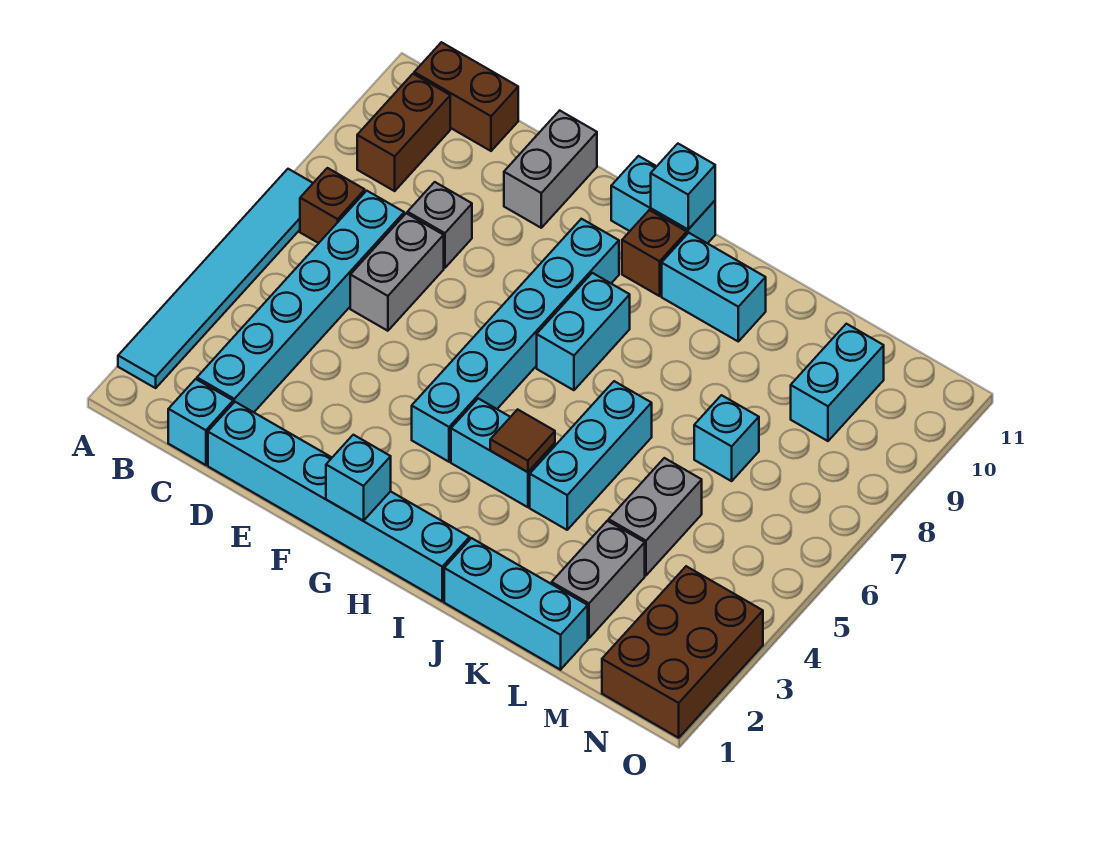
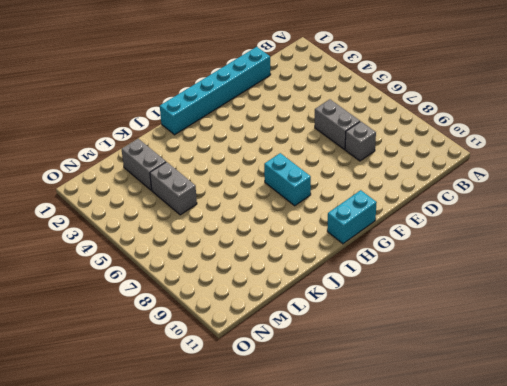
none -> cyan 1x6 tile [118,169,313,388]
none -> brown 1x1 brick [300,168,365,243]
none -> brown 1x2 brick [357,74,450,191]

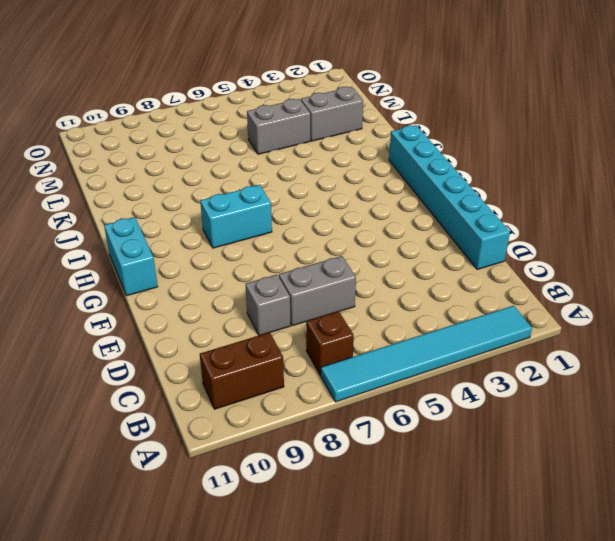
none -> brown 1x2 brick [414,42,518,151]
none -> cyan 1x1 brick [168,379,233,465]
none -> cyan 1x6 brick [197,191,404,412]

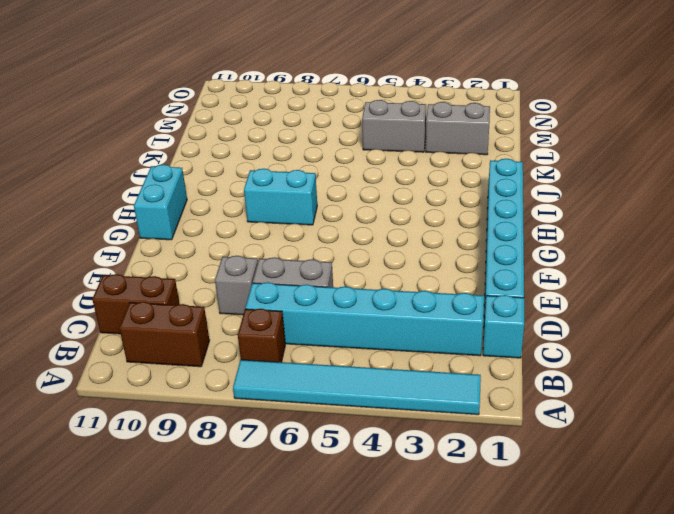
brown 1x2 brick [92,274,180,334] -> brown 1x2 brick turned to [414,42,518,151]
none -> grey 1x2 brick [504,110,597,228]
none -> cyan 1x6 brick [412,219,619,462]
none -> cyan 1x2 brick [451,399,555,507]

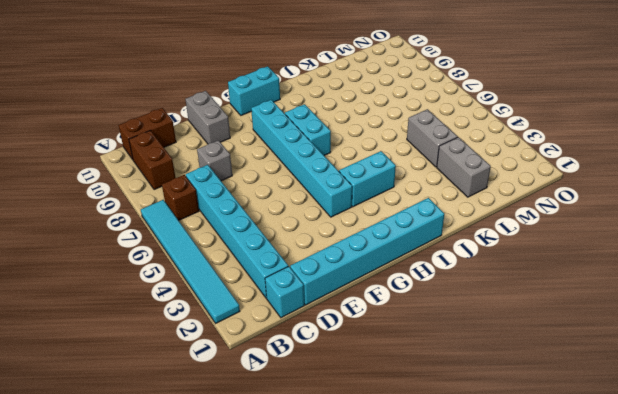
none -> grey 1x2 brick [350,213,444,331]
none -> brown 1x1 brick [622,210,687,296]
none -> cyan 1x2 brick [662,233,766,341]

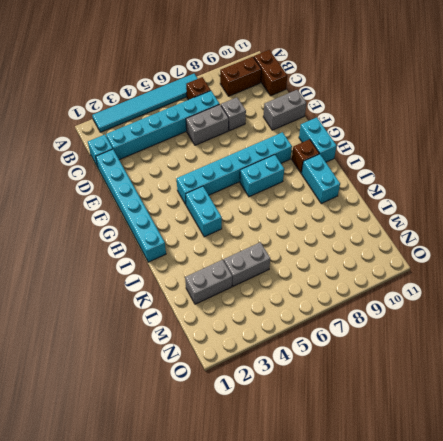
none -> cyan 1x3 brick [444,538,588,670]
none -> cyan 1x3 brick [530,381,652,530]
none -> cyan 1x1 brick [694,395,759,481]

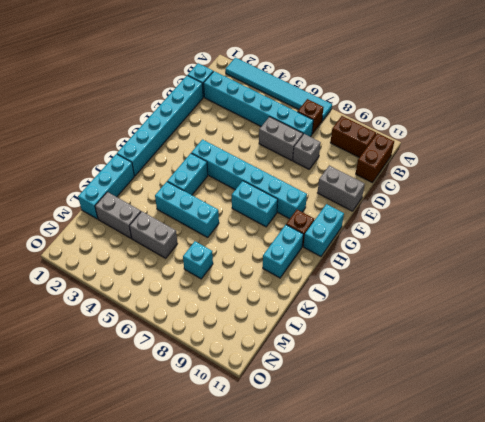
none -> cyan 1x2 brick [791,324,884,441]
none -> brown 2x3 brick [602,566,763,738]
none -> cyan 1x1 brick [326,435,391,521]

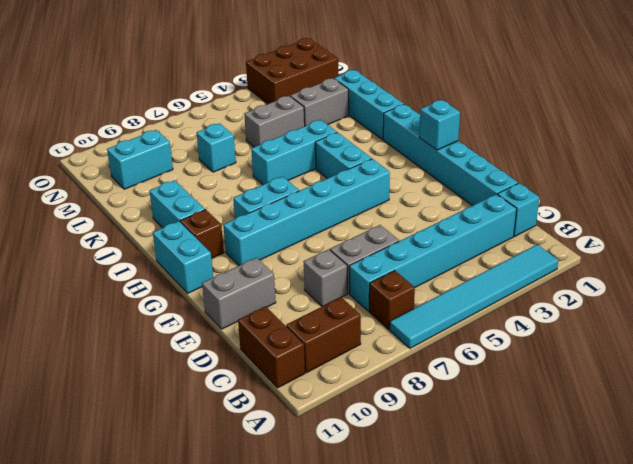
none -> cyan 1x1 brick [651,144,715,229]
none -> brown 1x1 tile [490,409,555,472]

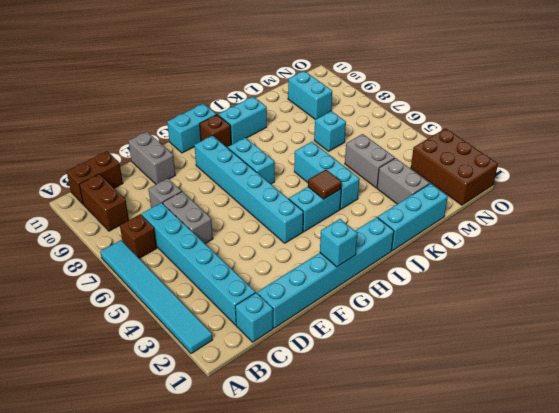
none -> cyan 1x1 brick [651,144,715,229]

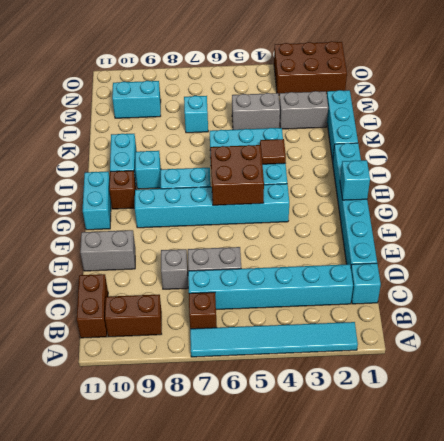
brown 2x2 brick [210,145,264,205] -> none
cyan 1x1 brick [135,151,161,189] -> cyan 1x1 brick moved to [651,144,715,229]

